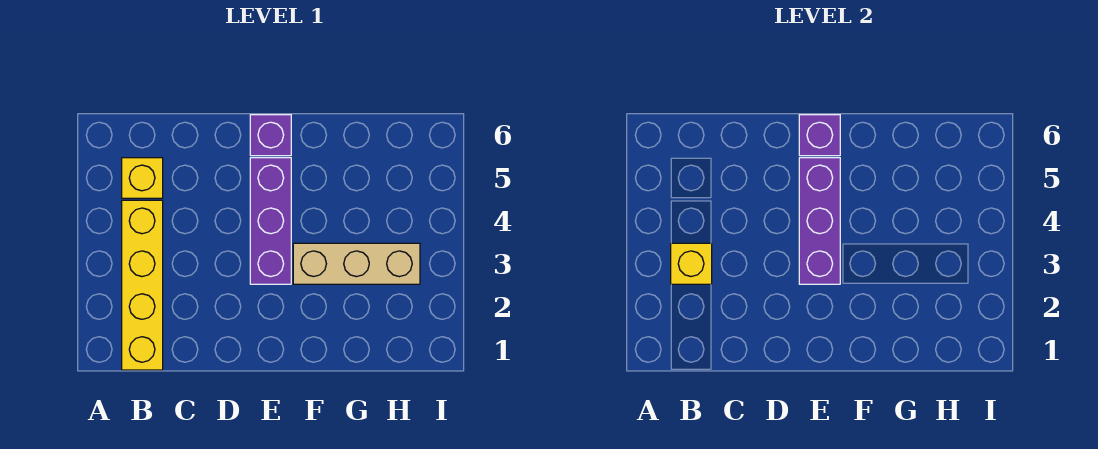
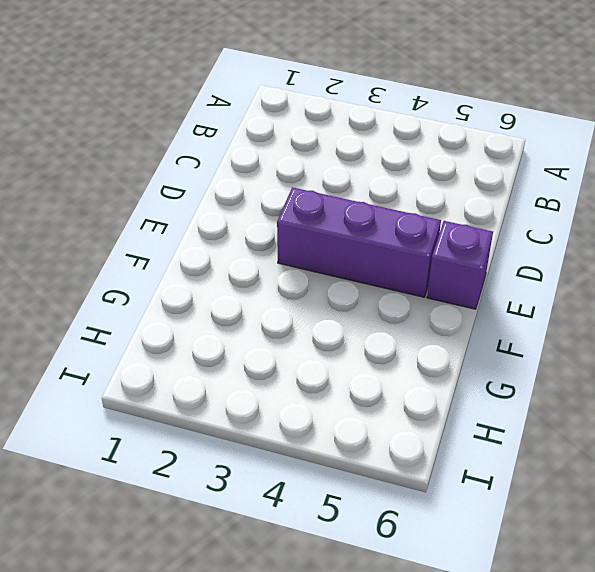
none -> yellow 1x4 brick [122,200,163,370]
none -> yellow 1x1 brick [122,158,163,198]

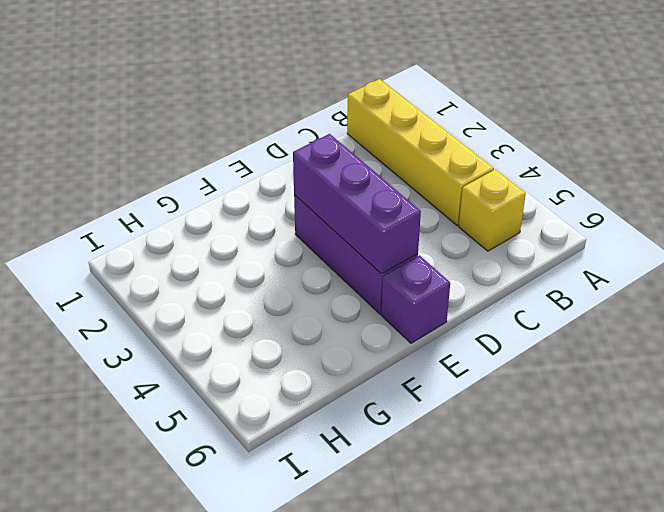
none -> tan 1x3 brick [293,243,420,284]
none -> yellow 1x1 brick [671,243,712,284]

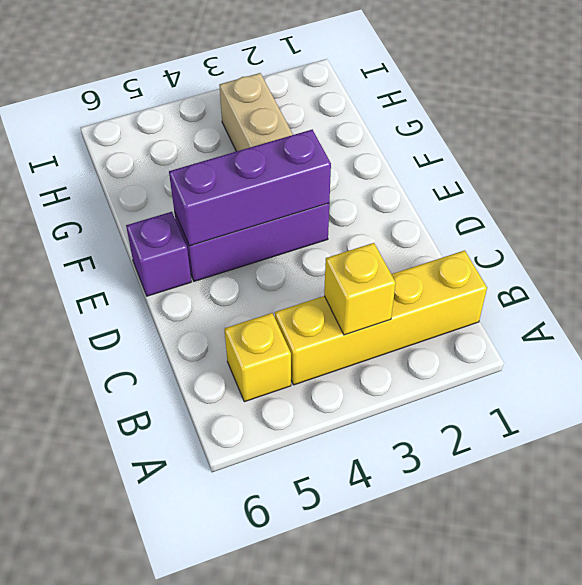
none -> purple 1x1 brick [799,115,840,156]

